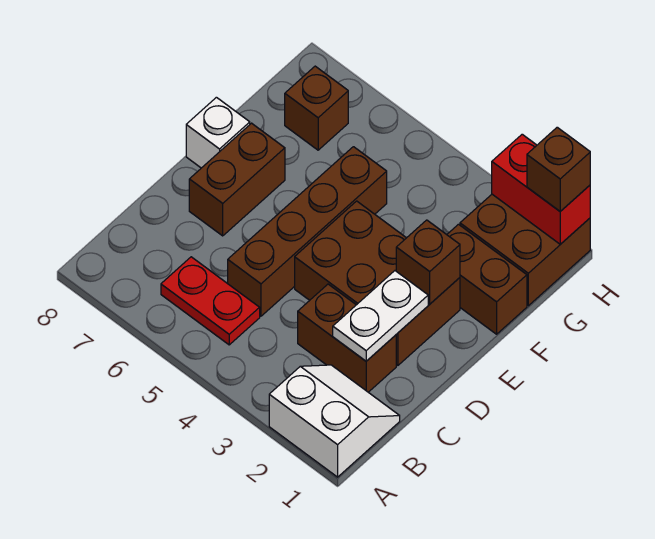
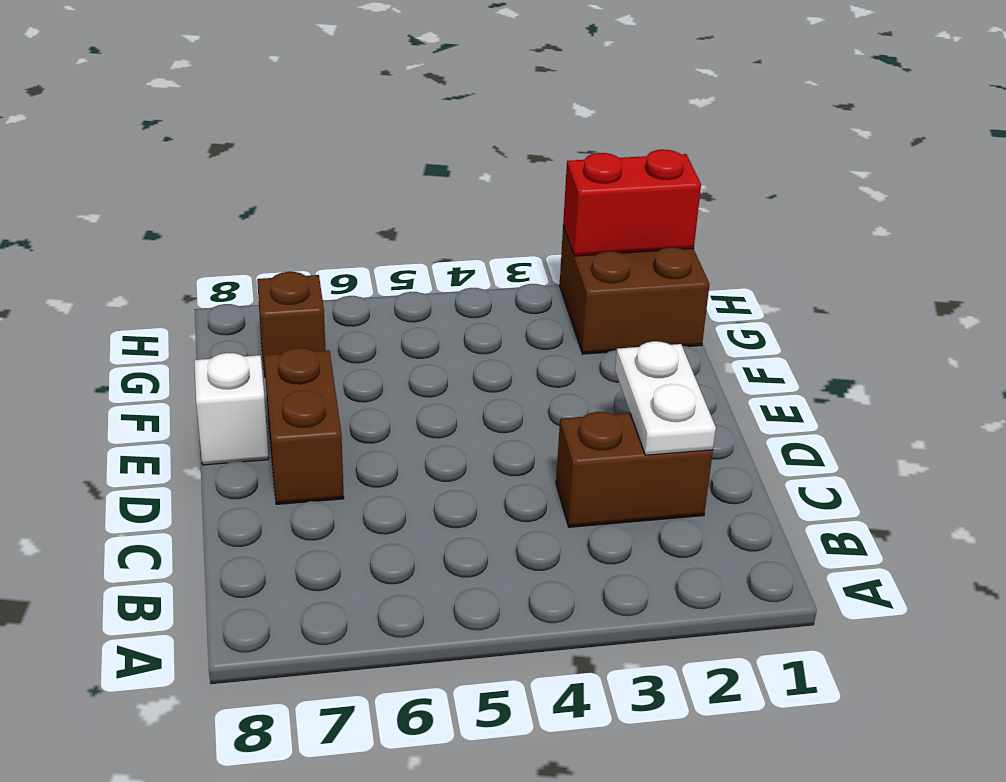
none -> white 2x2 slope [269,365,400,477]
none -> red 1x2 plate [161,257,260,345]
none -> brown 1x4 brick [228,147,387,316]

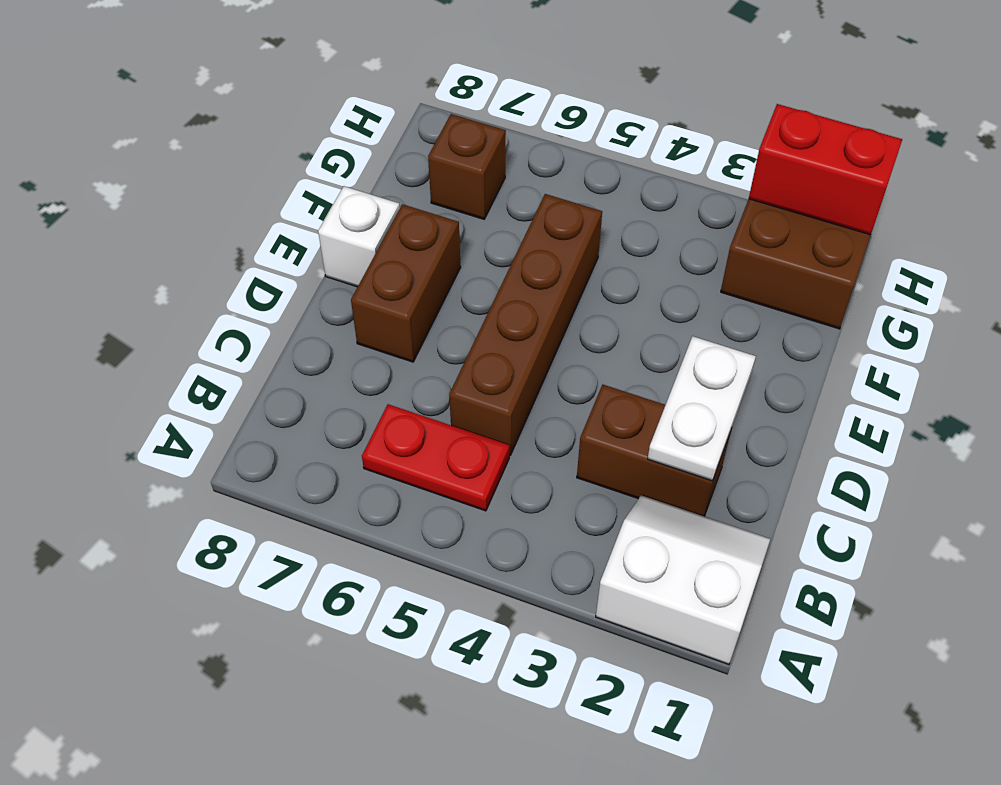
none -> brown 2x3 brick [295,201,460,365]
none -> brown 1x2 brick [447,224,527,334]
none -> brown 1x1 brick [396,220,460,304]

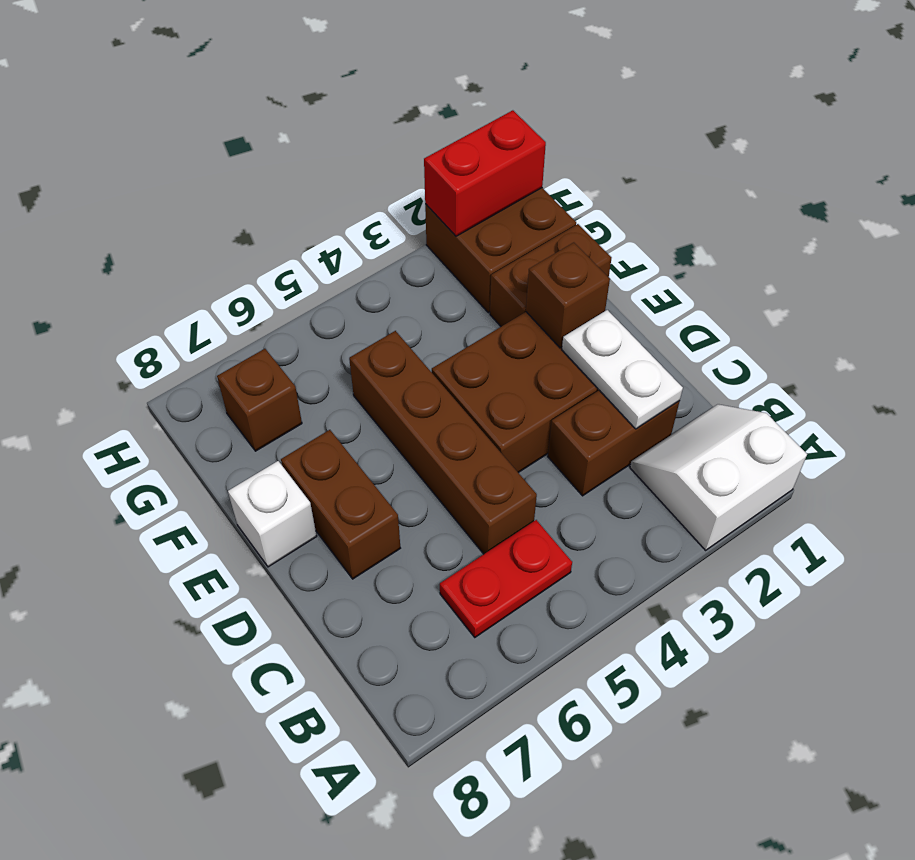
none -> brown 1x1 brick [527,127,590,211]

